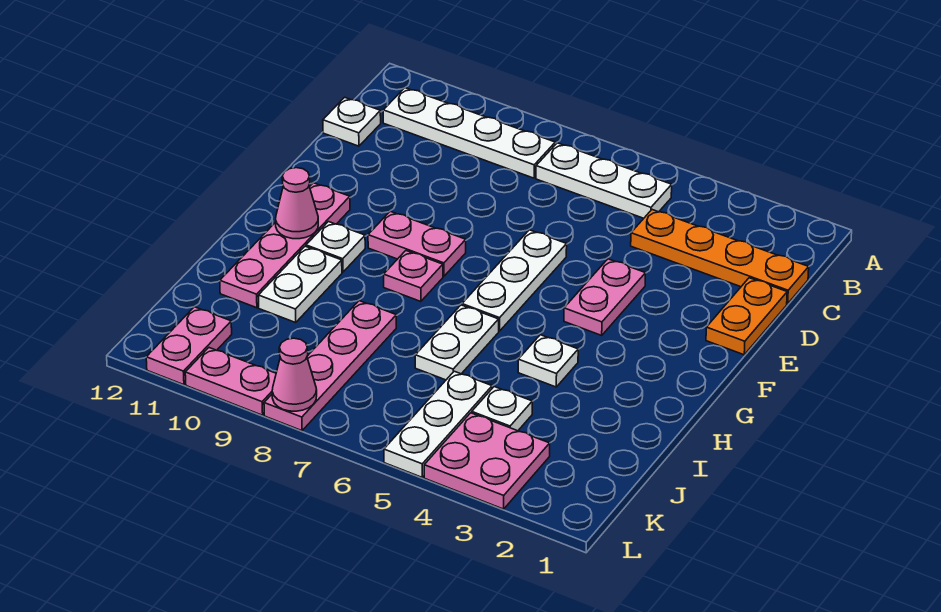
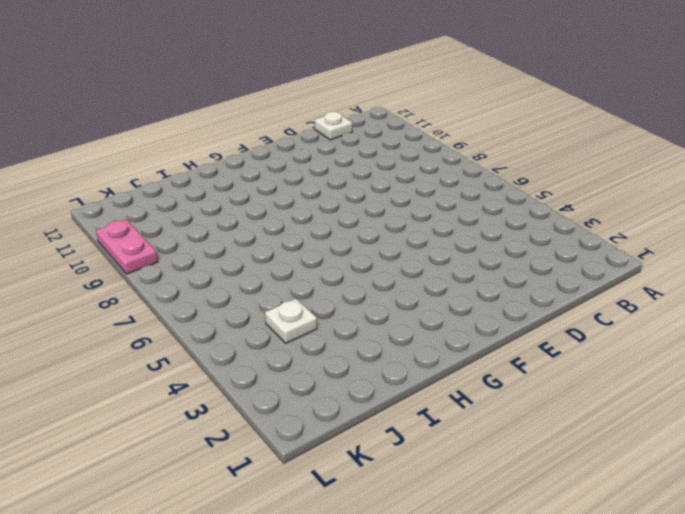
none -> white 1x3 plate [536,143,672,218]
none -> white 1x4 plate [383,88,555,178]
none -> orange 1x4 plate [631,210,809,304]

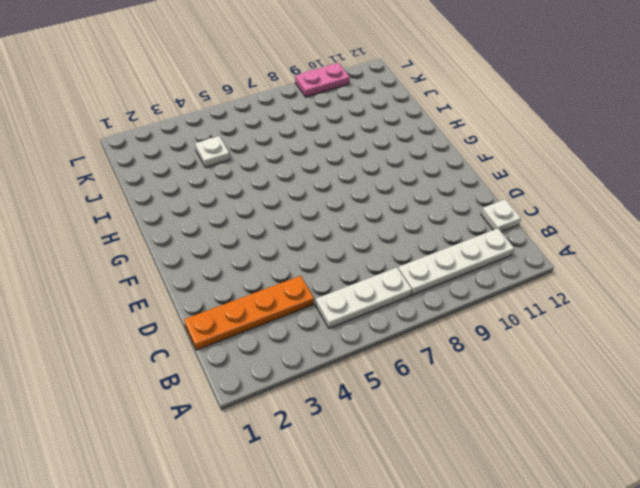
none -> orange 1x2 plate [706,278,787,355]
none -> pink 1x2 plate [564,259,646,335]
none -> white 1x3 plate [462,230,567,331]

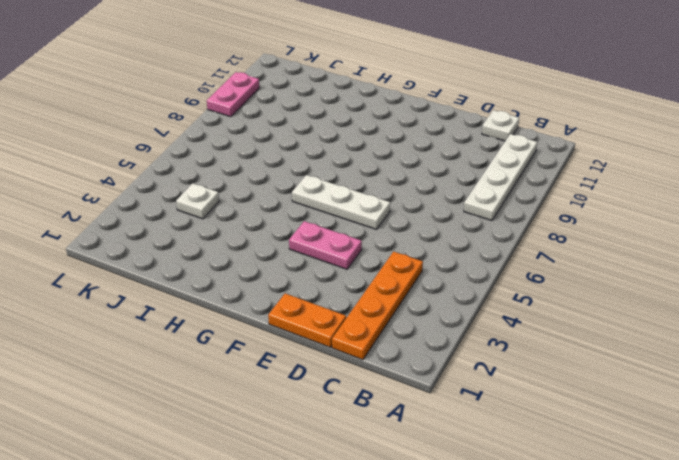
none -> white 1x3 plate [536,143,672,218]
none -> pink 1x2 plate [368,211,466,276]
none -> pink 1x4 plate [220,183,350,308]

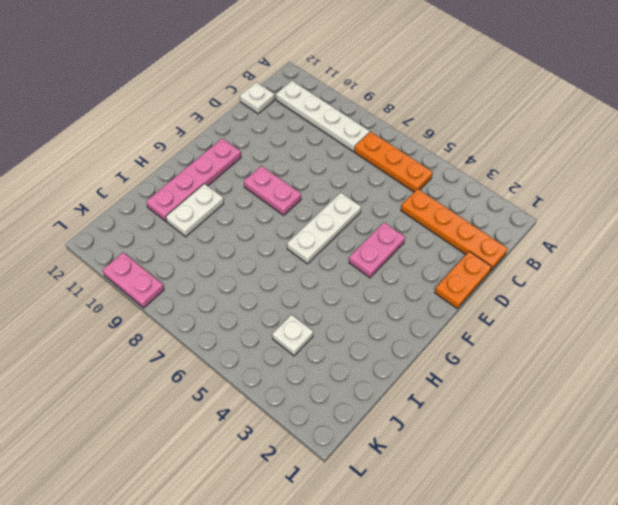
orange 1x3 plate [354,132,433,192] -> white 1x3 plate [536,143,672,218]
none -> pink 1x1 plate [384,251,443,302]
none -> white 1x1 plate [306,222,365,272]
none -> white 1x1 plate [518,335,578,387]

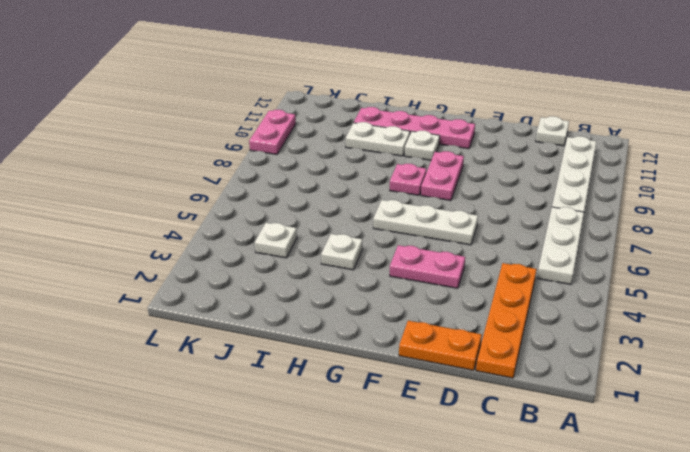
none -> white 1x2 plate [415,305,499,380]
none -> pink 1x4 plate [264,301,396,431]
none -> white 1x3 plate [384,371,492,477]

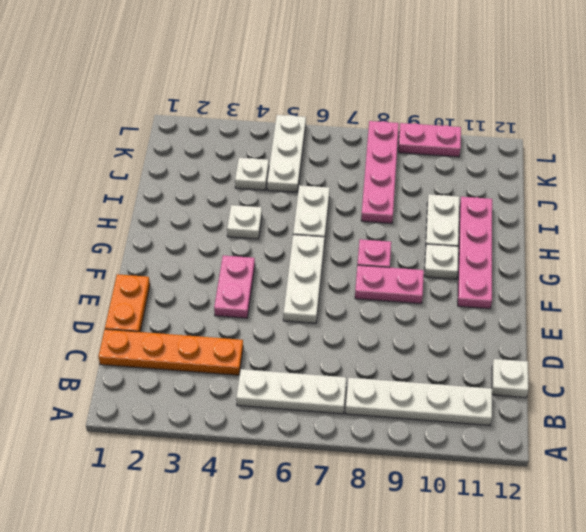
none -> pink 2x2 plate [424,413,550,509]
none -> pink 1x2 plate [146,307,232,385]
none -> pink 1x1 cone [276,168,318,239]

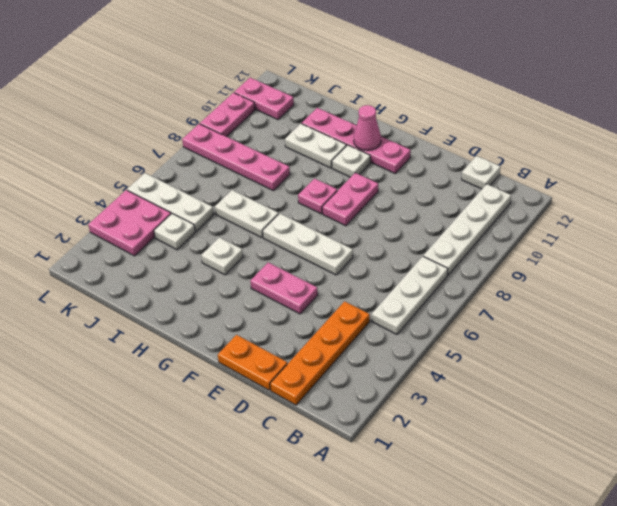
none -> pink 1x1 cone [272,338,317,411]

